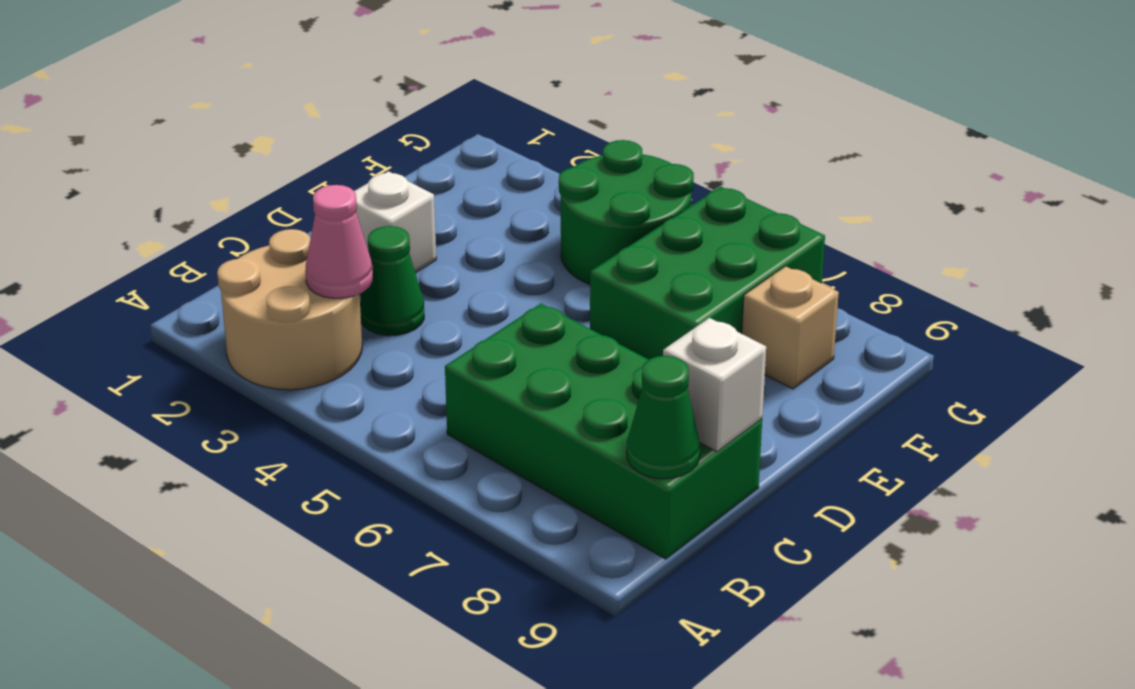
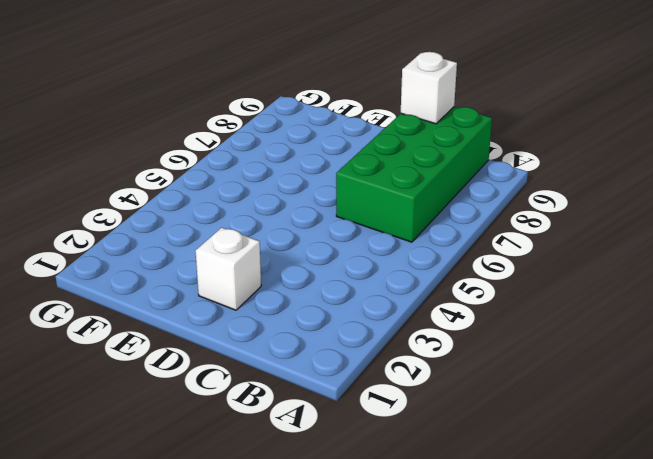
none -> tan 2x2 round brick [217,229,362,390]
none -> green 1x1 cone [360,226,424,336]

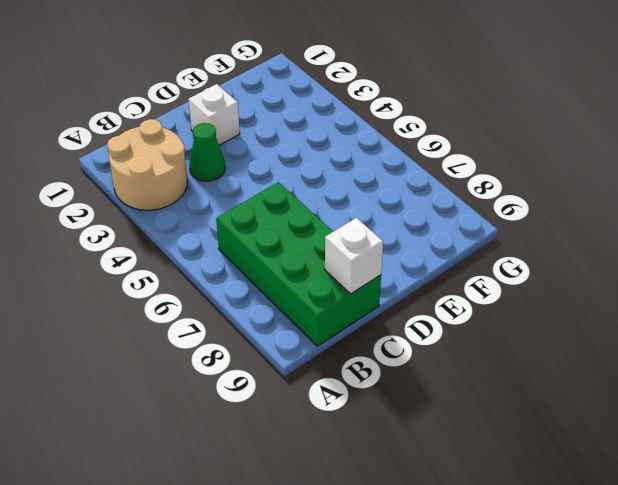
none -> green 2x3 brick [590,187,825,359]
none -> green 2x2 round brick [559,140,694,285]

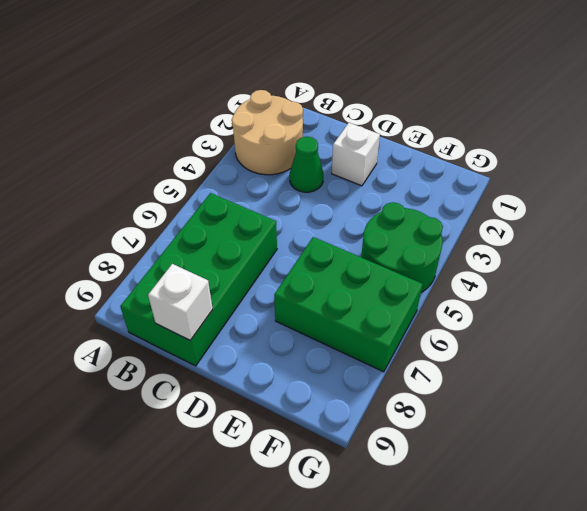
none -> tan 1x1 brick [742,266,839,389]
none -> pink 1x1 cone [305,185,373,298]

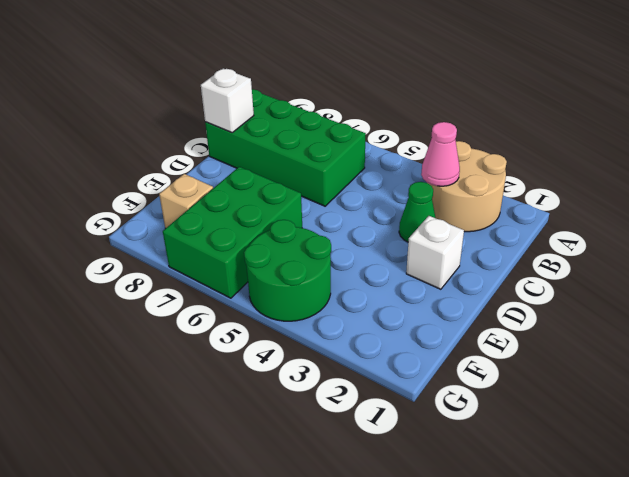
none -> green 1x1 cone [627,356,700,479]

